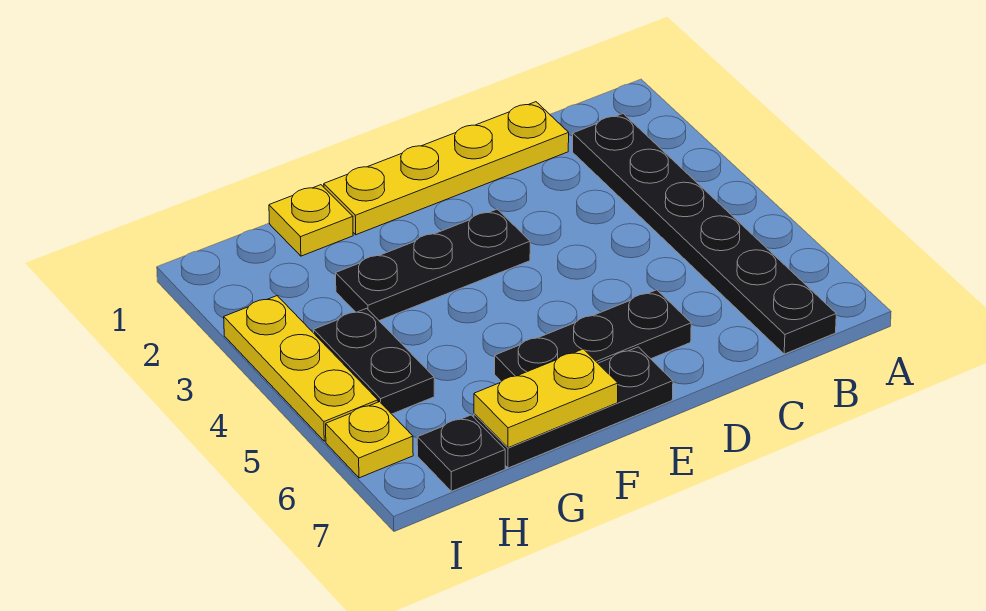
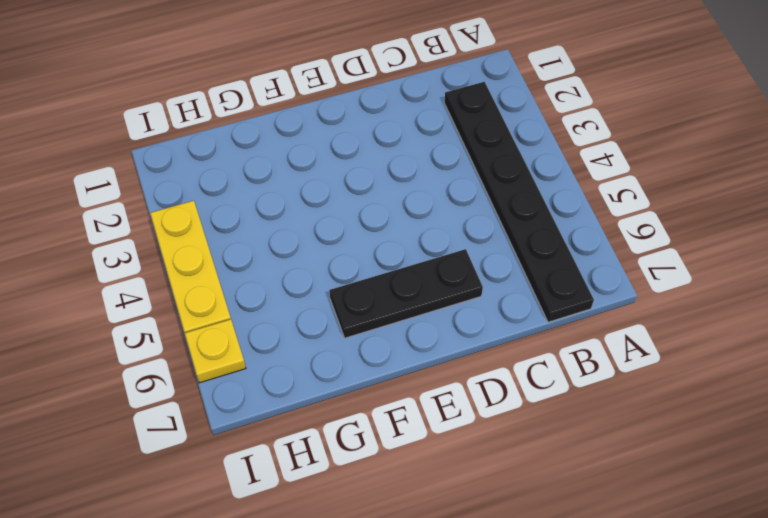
none -> yellow 1x4 plate [324,102,569,235]
none -> black 1x3 plate [336,209,530,321]

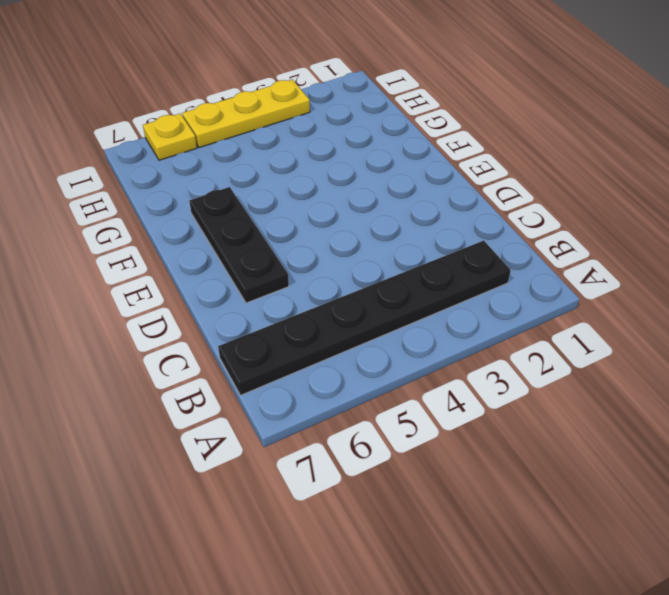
none -> yellow 1x4 plate [324,102,569,235]
none -> black 1x3 plate [336,209,530,321]

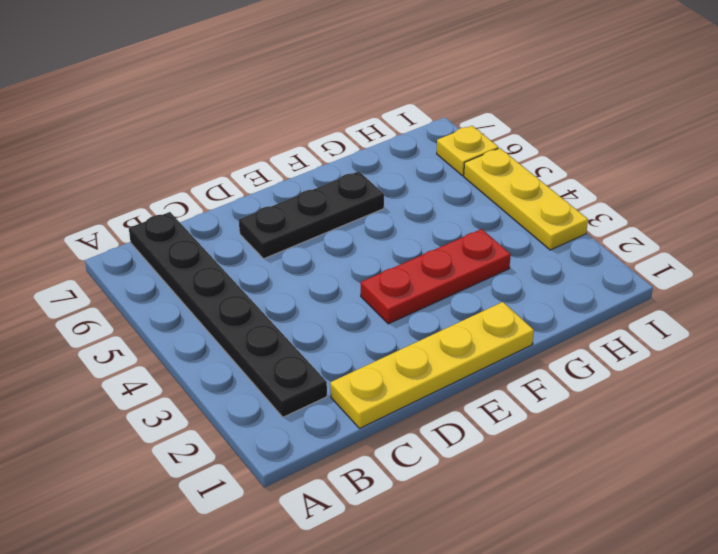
red 1x3 plate [361,229,511,324] -> black 1x3 plate [336,209,530,321]
none -> black 1x3 plate [474,347,673,468]
none -> yellow 1x1 plate [269,185,353,256]

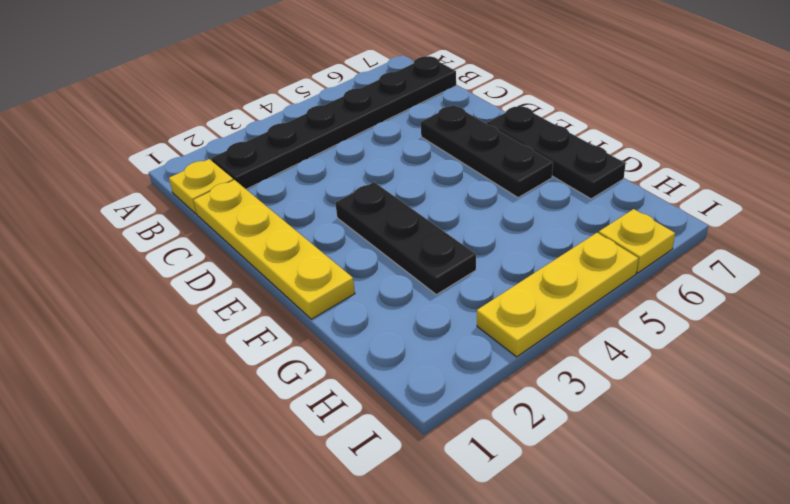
yellow 1x1 plate [169,159,233,214] -> yellow 1x1 plate moved to [269,185,353,256]
none -> black 1x2 plate [314,308,434,414]
none -> black 1x1 plate [417,415,505,491]

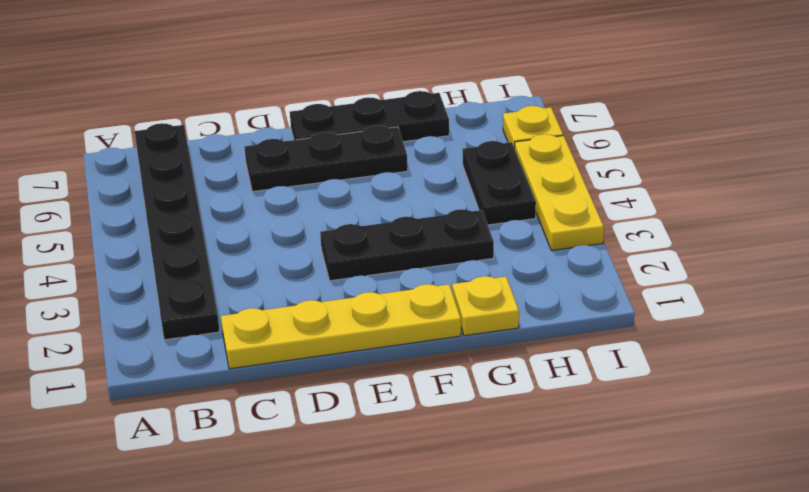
none -> black 1x1 plate [417,415,505,491]
none -> yellow 1x2 plate [474,349,618,448]

